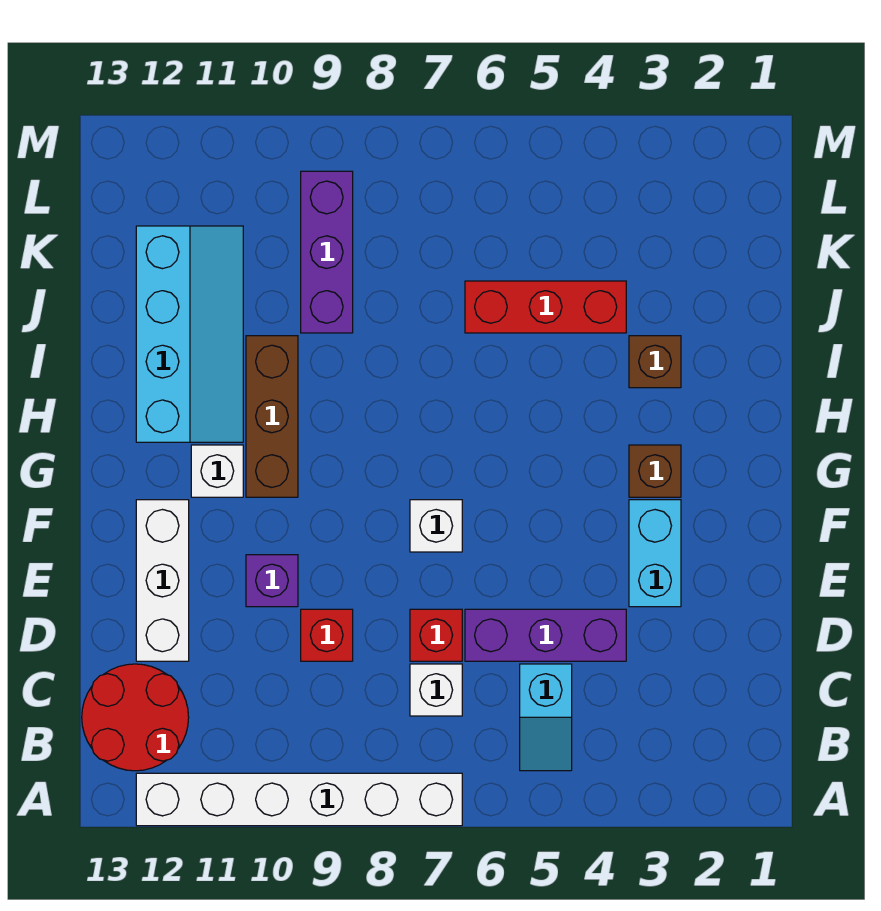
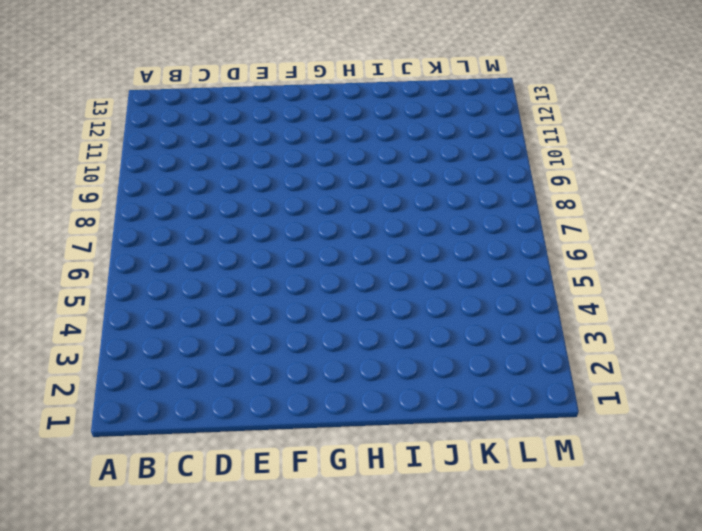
none -> white 1x6 brick [136,773,462,826]
none -> cyan 1x2 slope [520,664,572,771]
none -> red 2x2 round brick [82,664,189,771]

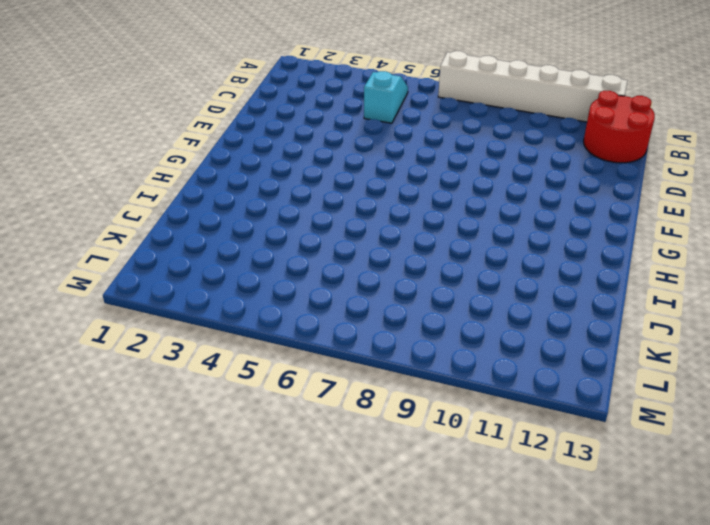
none -> white 1x1 brick [410,664,462,716]
none -> purple 1x3 brick [465,609,626,661]
none -> red 1x1 brick [410,609,462,661]

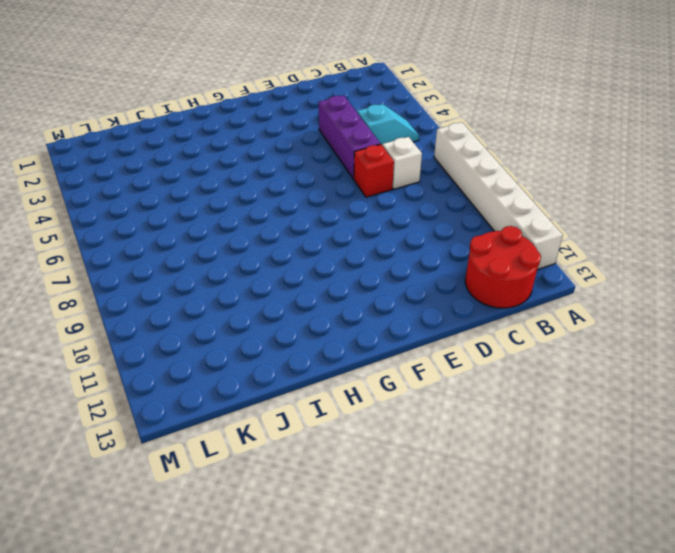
none -> red 1x1 brick [301,609,353,661]
none -> white 1x3 brick [136,500,189,661]
none -> cyan 1x2 brick [629,500,681,607]

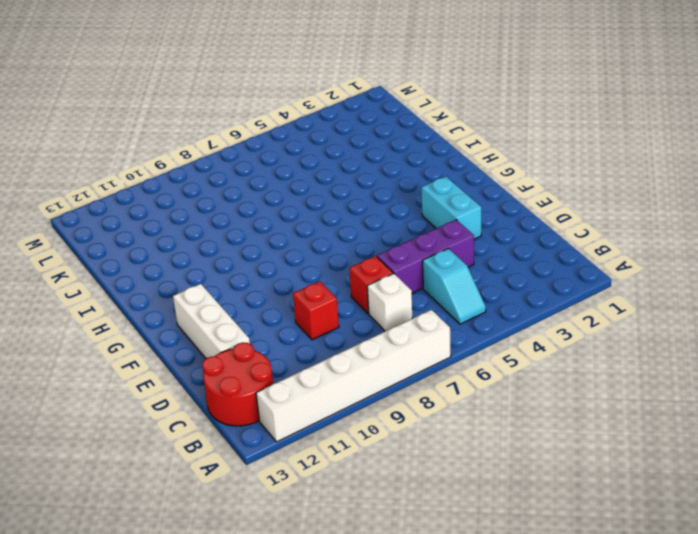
none -> purple 1x1 brick [246,555,298,607]
none -> white 1x1 brick [410,500,462,552]
none -> brown 1x1 brick [629,445,681,497]

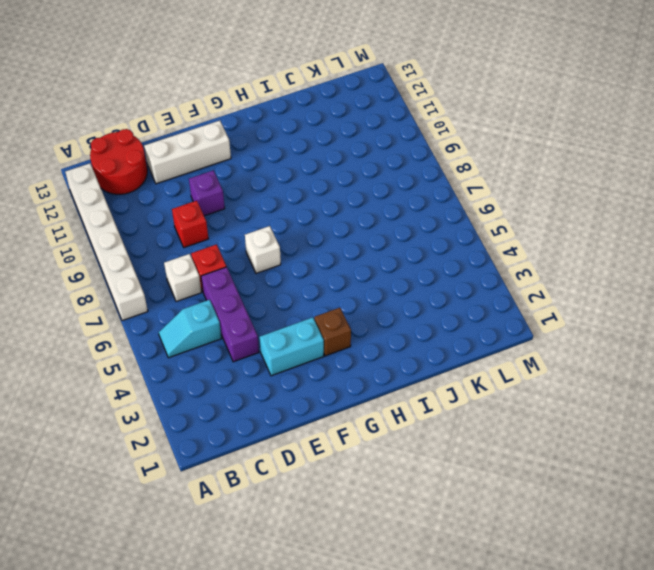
none -> brown 1x3 brick [246,336,298,497]
none -> white 1x1 brick [191,445,243,497]
none -> cyan 2x4 slope [136,226,243,442]

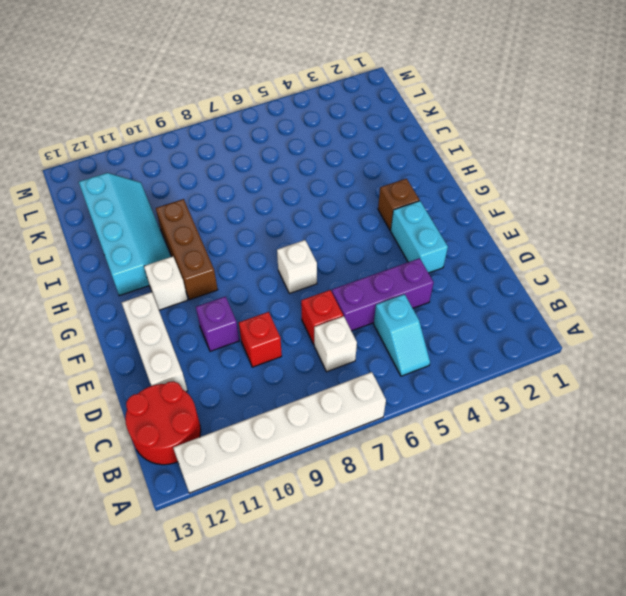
none -> brown 1x1 brick [629,336,681,388]
none -> red 1x3 brick [465,281,626,333]
none -> purple 1x3 brick [301,171,353,333]

